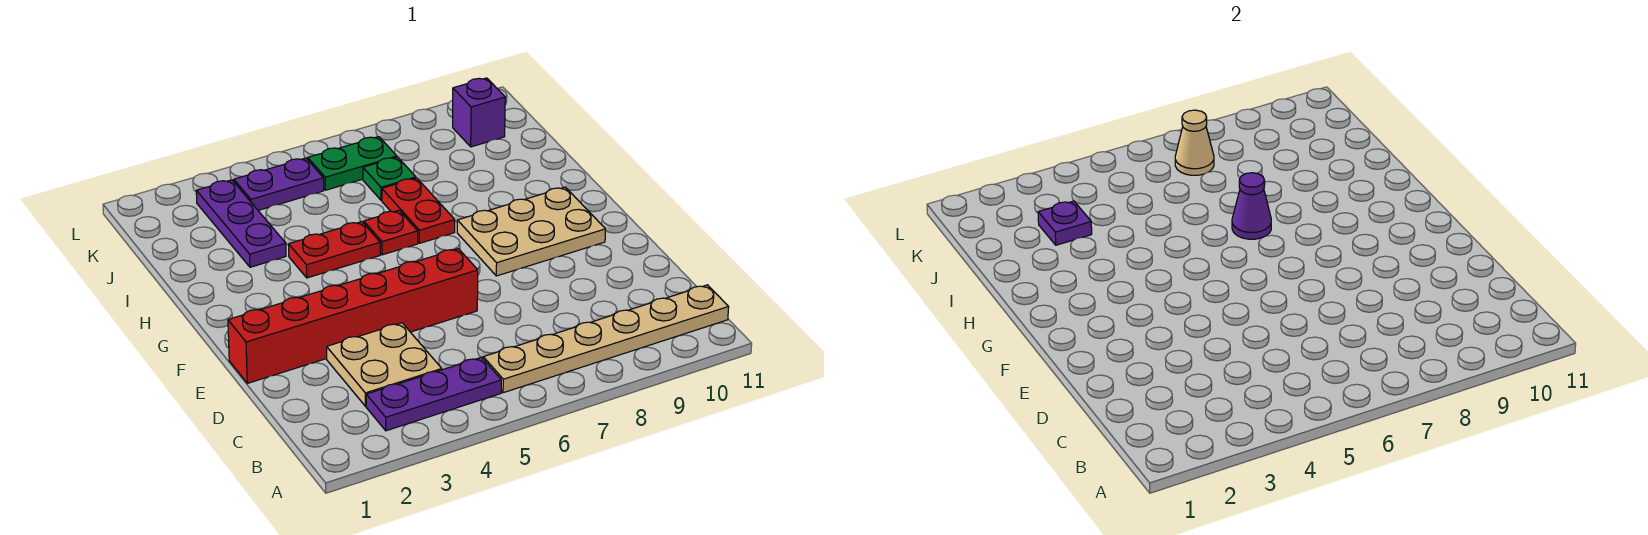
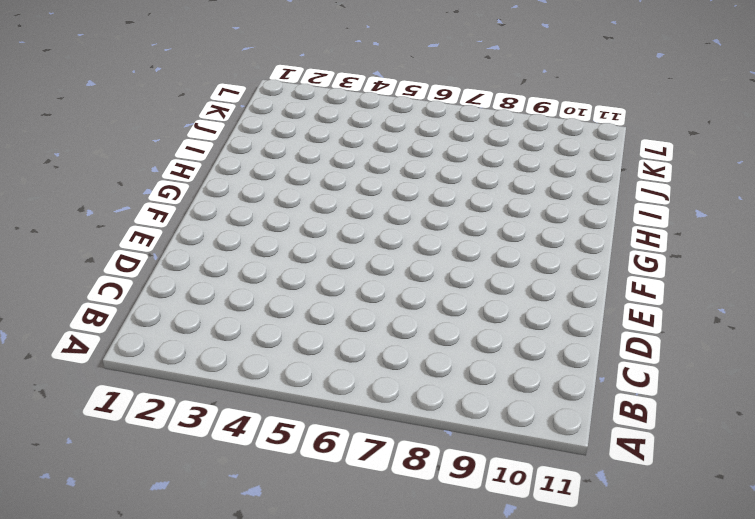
none -> purple 1x3 plate [366,357,501,431]
none -> tan 1x6 plate [483,285,729,393]
none -> tan 2x2 plate [327,323,442,406]

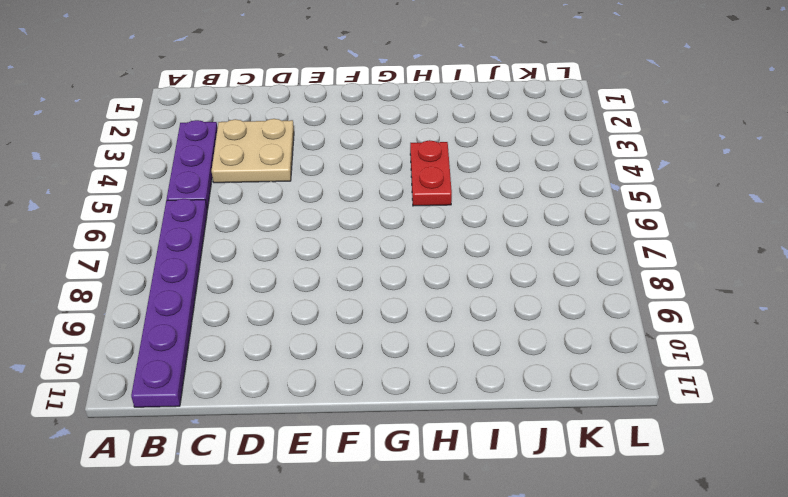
purple 1x6 plate [131,199,207,407] -> tan 1x6 plate [483,285,729,393]
none -> red 1x6 brick [228,249,478,383]
none -> tan 2x3 plate [457,187,606,276]
none -> red 1x1 plate [364,210,418,255]

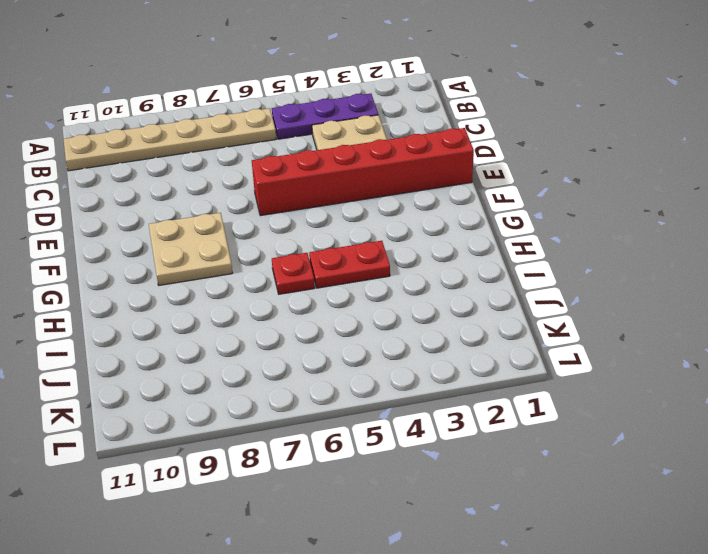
tan 2x2 plate [149,213,232,285] -> tan 2x3 plate [457,187,606,276]
none -> red 1x2 plate [382,178,455,243]
none -> purple 1x3 plate [196,180,286,267]
none -> green 1x1 plate [363,157,416,200]

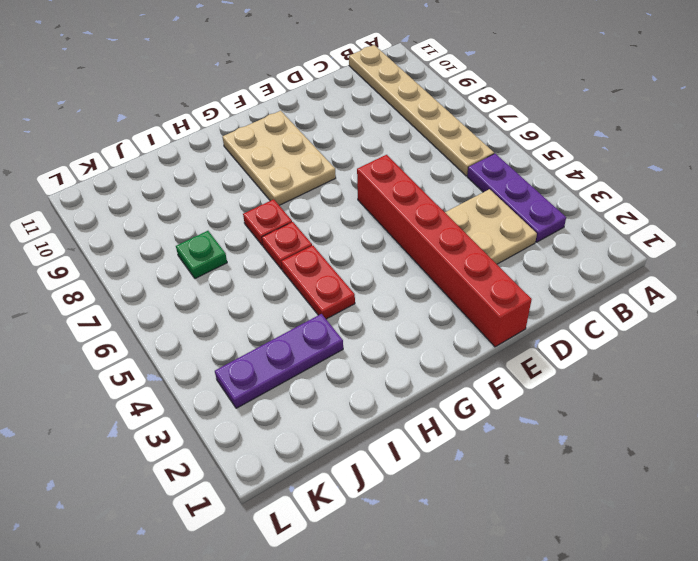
red 1x1 plate [243,199,292,245] -> red 1x2 plate [382,178,455,243]
none -> purple 1x2 plate [234,158,324,210]
none -> green 1x2 plate [308,137,397,190]
none -> purple 1x1 brick [453,78,505,147]

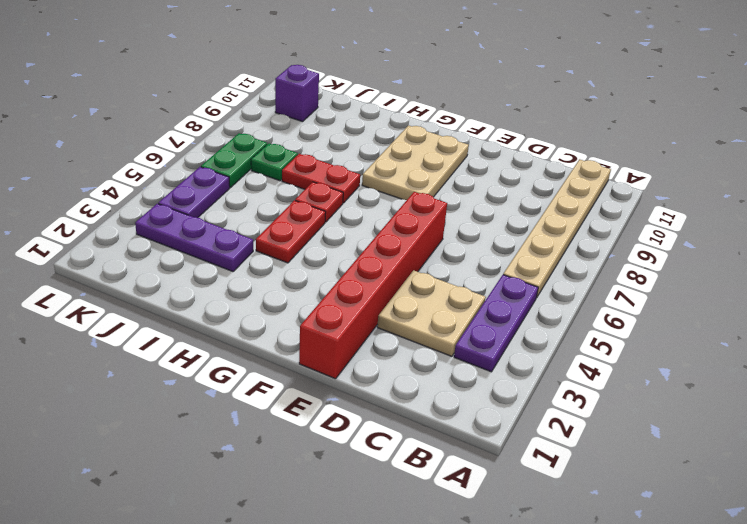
none -> purple 1x1 cone [1232,173,1271,239]
none -> purple 1x1 plate [1038,201,1092,245]
none -> tan 1x1 cone [1175,110,1214,175]

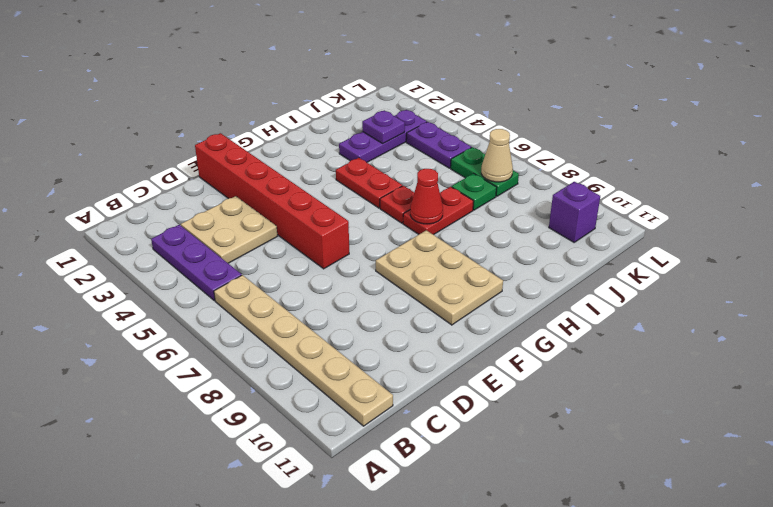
red 1x1 cone [410,169,443,224] -> purple 1x1 cone [1232,173,1271,239]

